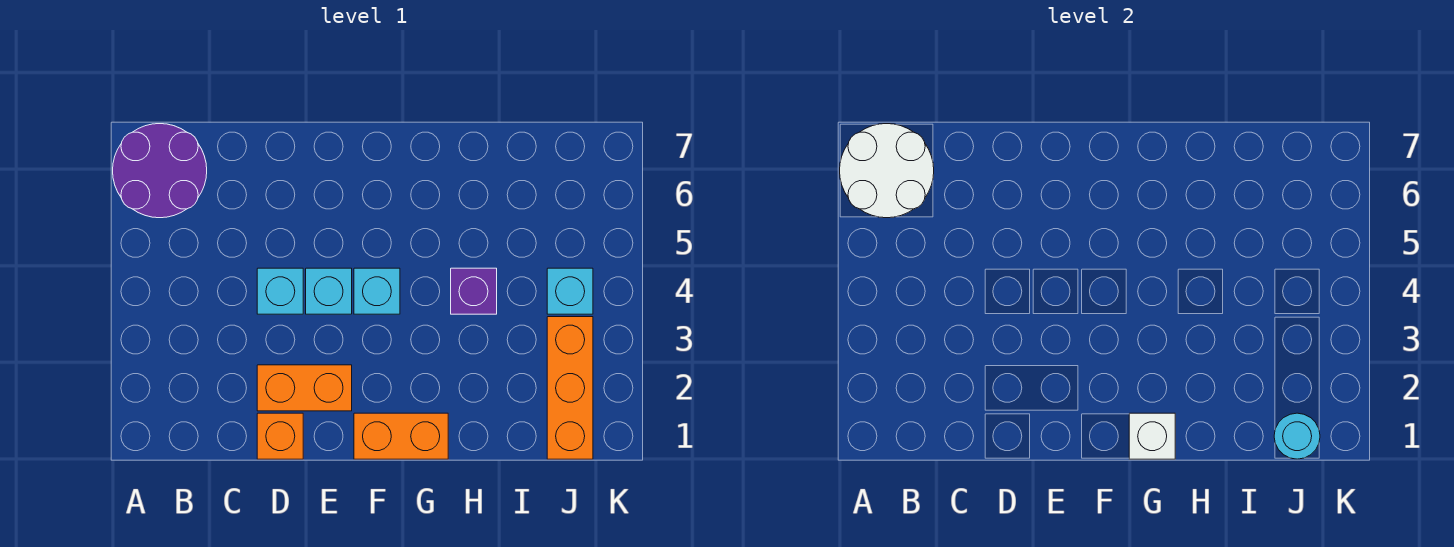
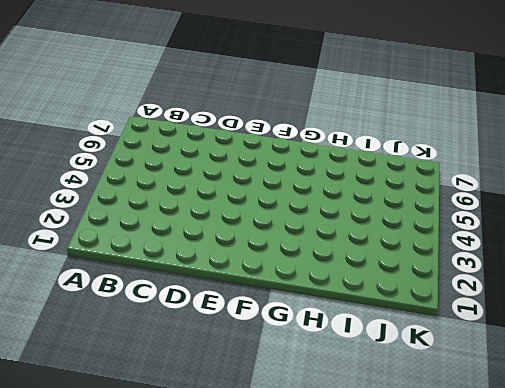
none -> purple 2x2 round brick [113,124,207,218]
none -> orange 1x1 brick [257,413,303,459]
none -> orange 1x2 brick [257,365,352,411]

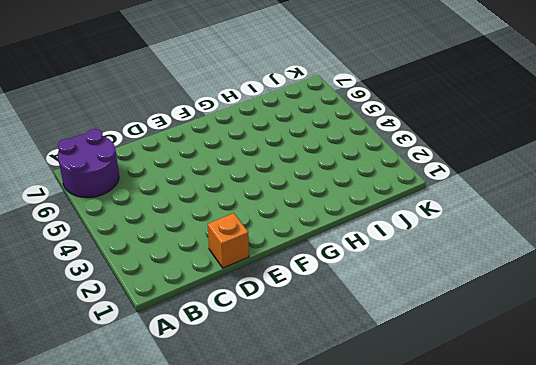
none -> orange 1x2 brick [257,365,352,411]
none -> cyan 1x1 brick [257,268,303,314]
none -> cyan 1x1 brick [306,268,352,314]

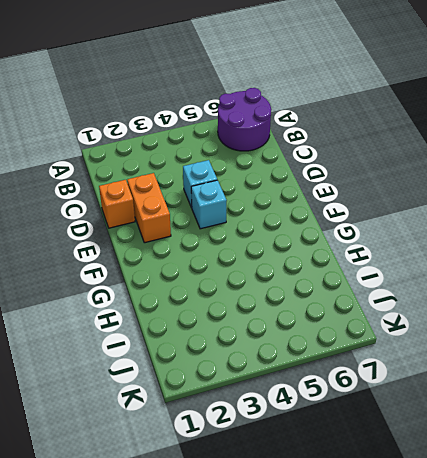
none -> orange 1x2 brick [354,413,448,459]
none -> cyan 1x1 brick [354,268,400,314]
none -> purple 1x1 brick [451,268,497,314]

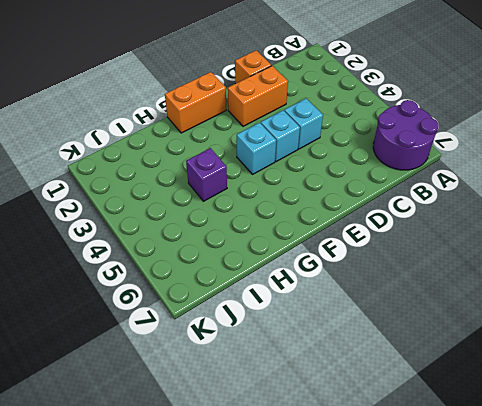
none -> orange 1x3 brick [547,317,593,459]
none -> cyan 1x1 brick [547,268,593,314]
none -> white 2x2 round brick [840,124,934,218]

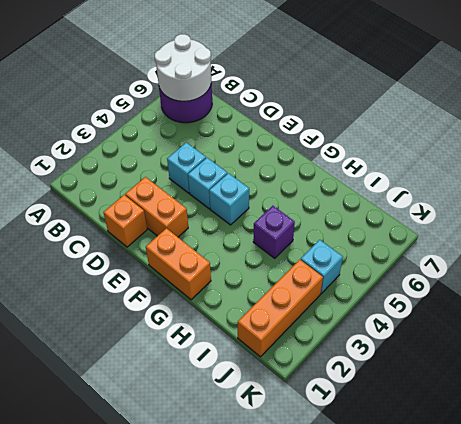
none -> white 1x1 brick [1129,413,1175,459]
none -> cyan 1x1 round brick [1274,413,1320,459]

